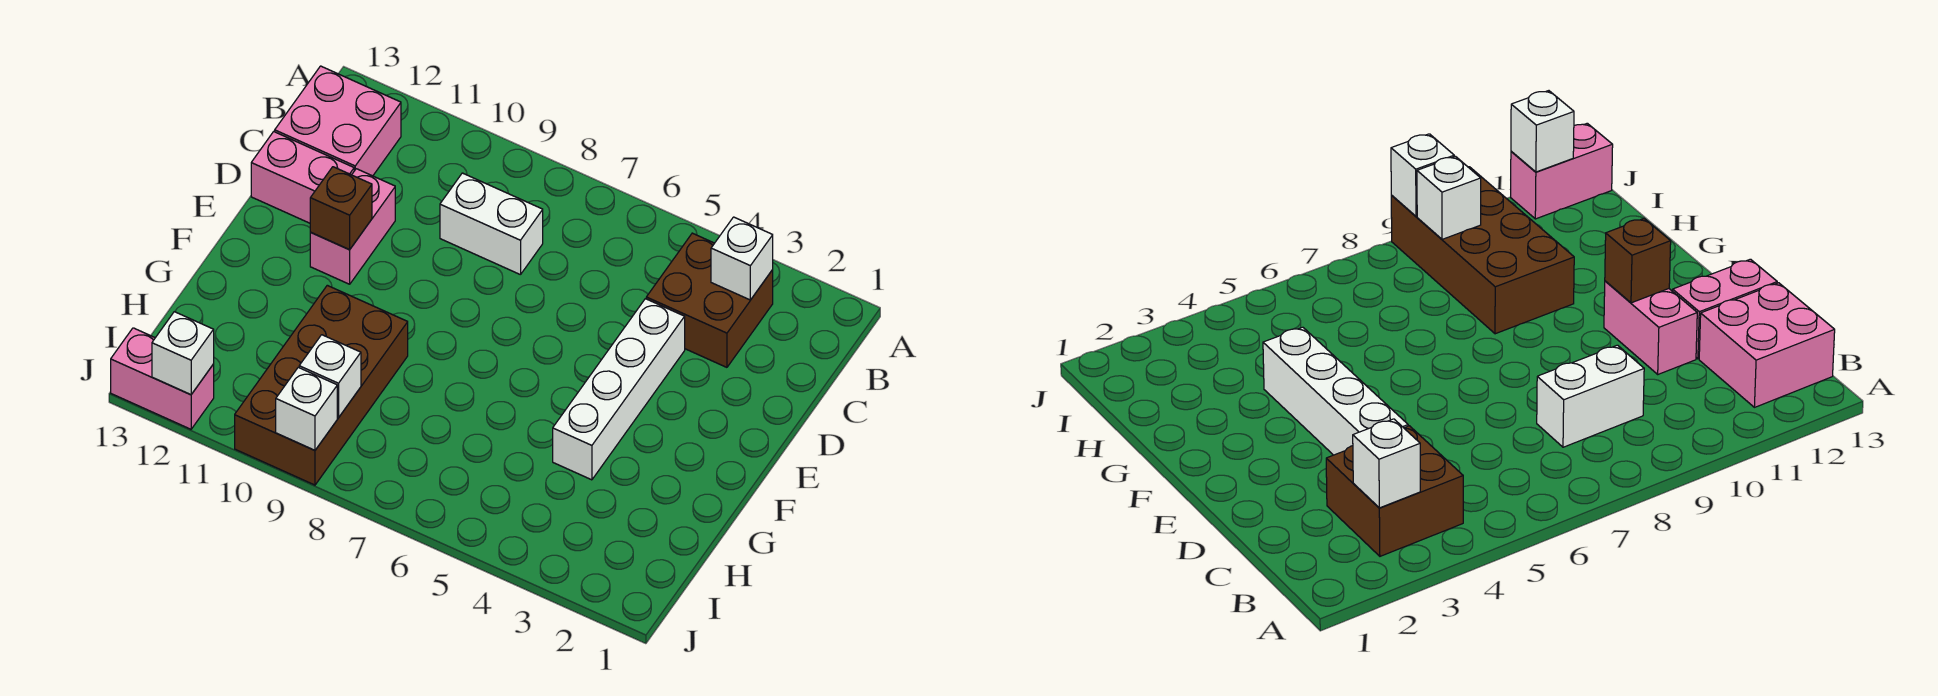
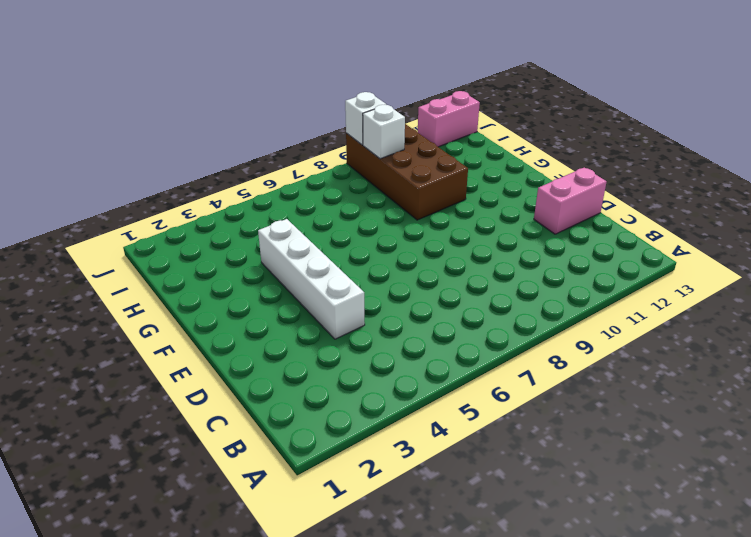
none -> brown 2x2 brick [646,233,773,367]
none -> pink 2x2 brick [275,66,401,176]
none -> white 1x2 brick [440,173,543,275]

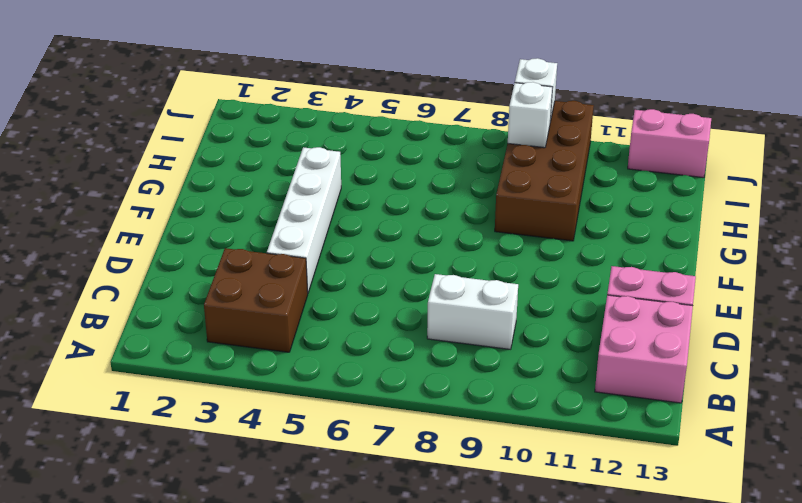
none -> pink 1x2 brick [310,169,395,284]
none -> white 1x1 brick [711,217,773,300]
none -> brown 1x1 brick [310,167,372,250]

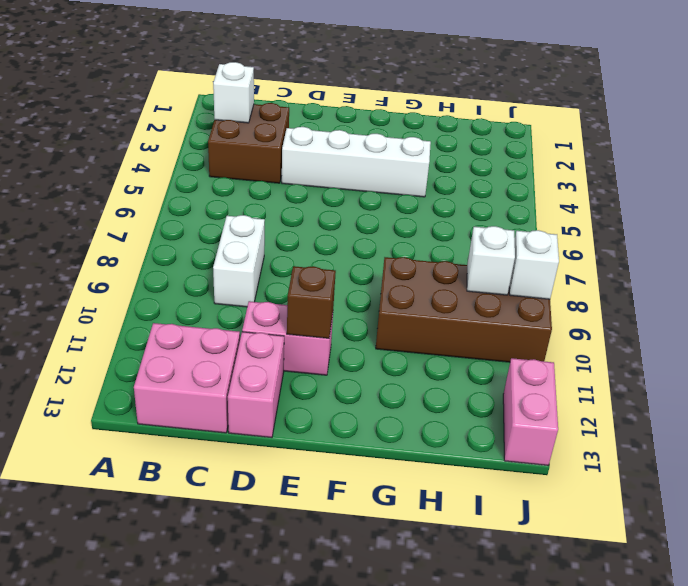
none -> white 1x1 brick [152,312,214,395]

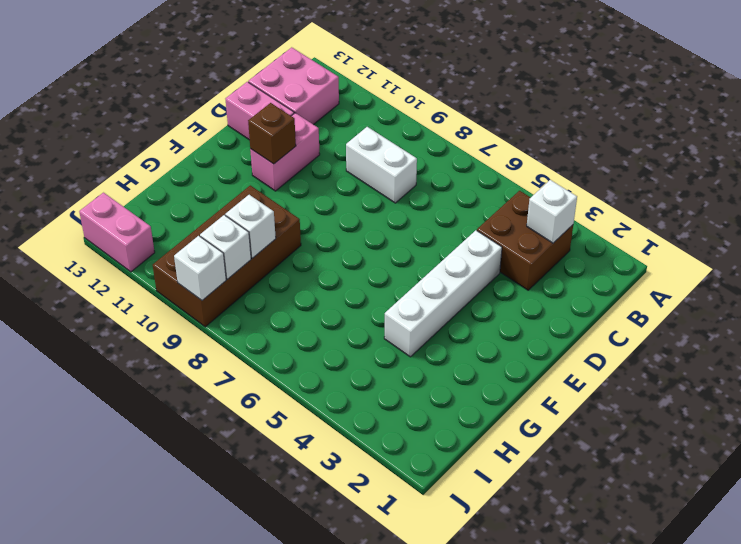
white 1x1 brick [225,195,276,258] -> white 1x1 brick moved to [152,312,214,395]

